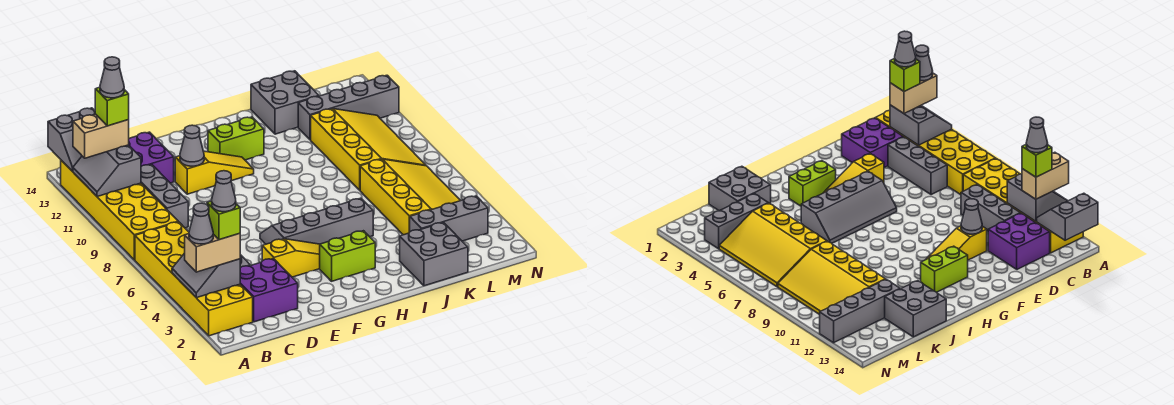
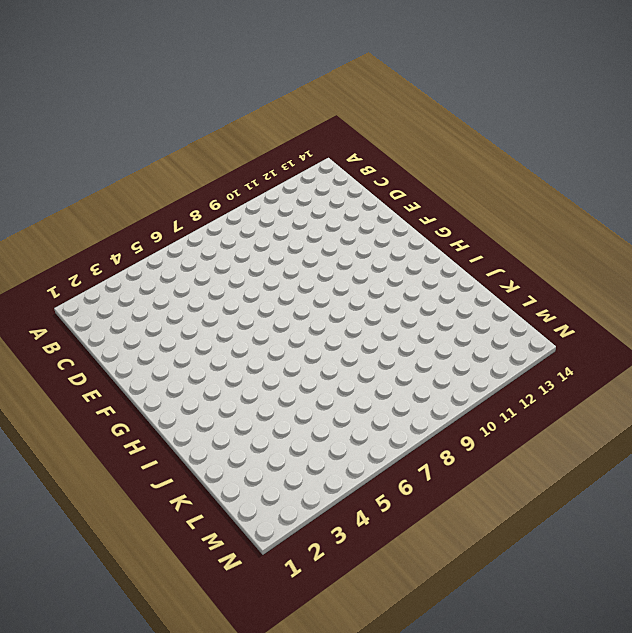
none -> yellow 2x6 brick [135,222,253,336]
none -> yellow 2x6 brick [61,160,178,260]
none -> purple 2x2 brick [240,259,298,322]

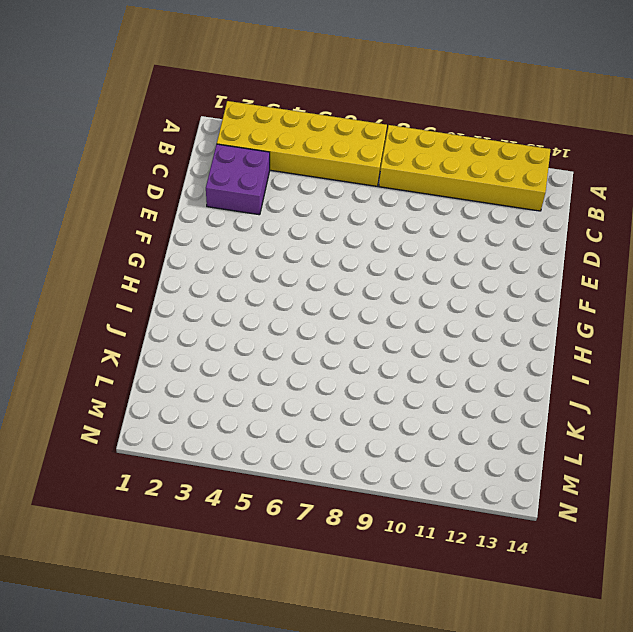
none -> grey 1x3 brick [888,137,947,195]
none -> grey 1x3 brick [141,164,188,228]
none -> purple 2x2 brick [129,132,174,183]

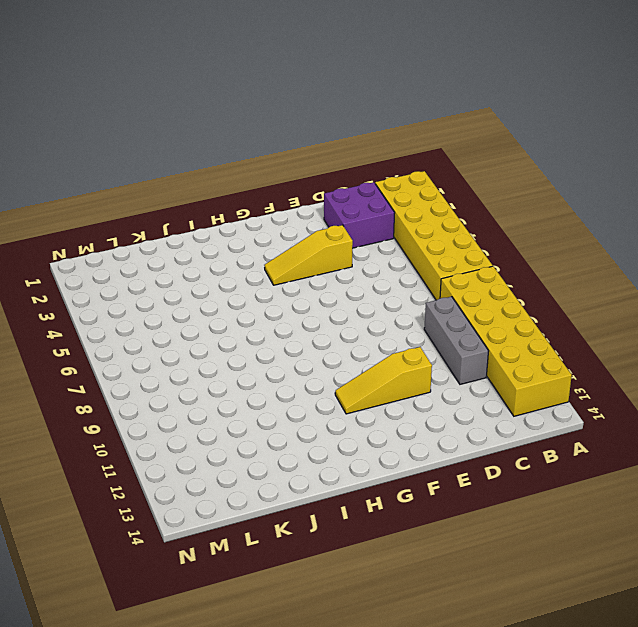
none -> grey 1x3 brick [888,137,947,195]
none -> purple 2x2 brick [129,132,174,183]
none -> grey 2x4 slope [260,198,373,244]

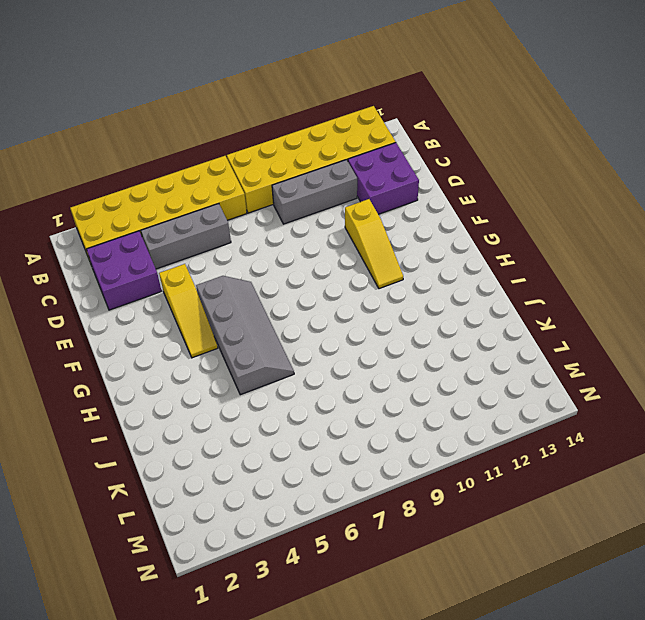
none -> lime 1x2 brick [320,231,375,281]
none -> lime 1x2 brick [208,117,264,160]
none -> grey 2x2 brick [400,223,468,286]

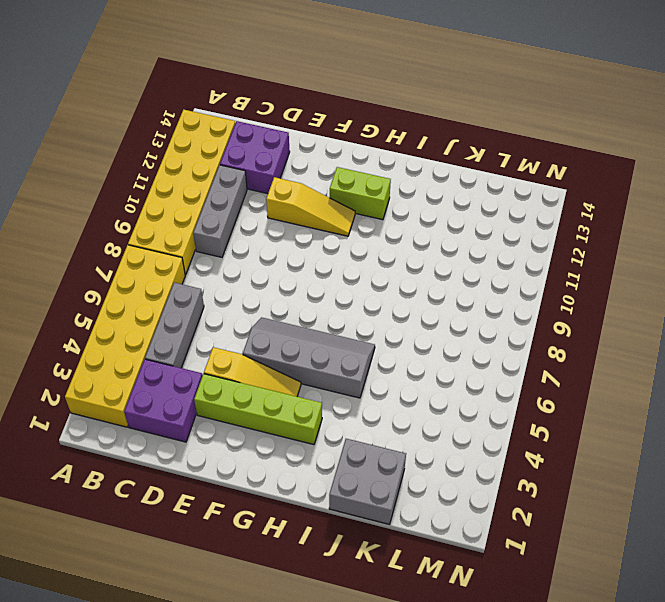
lime 1x4 brick [194,374,322,445] -> lime 1x2 brick [320,231,375,281]
none -> grey 2x2 brick [251,71,319,134]
none -> grey 1x3 brick [410,196,488,241]
none -> yellow 3x4 slope [360,159,461,235]

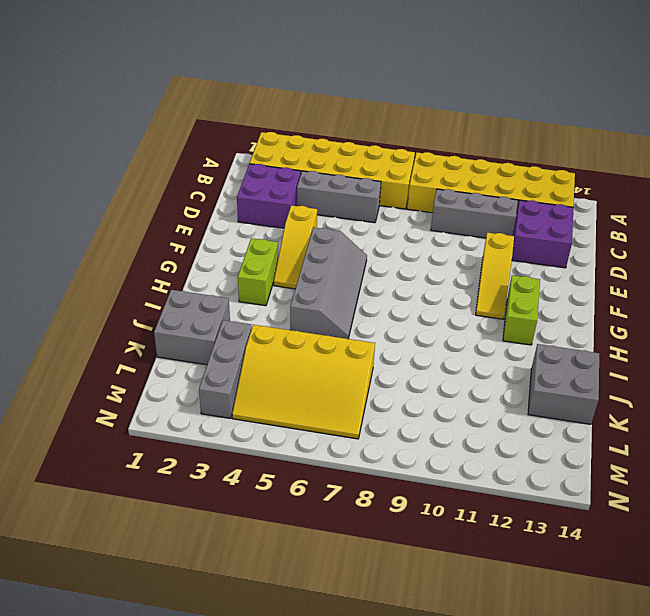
none -> yellow 3x4 slope [311,109,426,190]
none -> grey 1x4 brick [298,75,399,140]
none -> grey 2x2 slope [172,253,240,298]

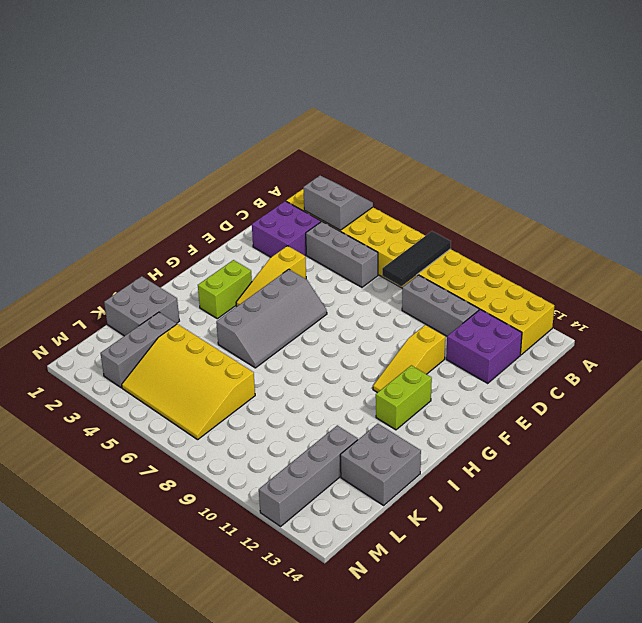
black 1x3 tile [382,231,451,286] -> none
none -> yellow 3x4 slope [311,109,426,190]
none -> grey 2x2 slope [73,145,141,197]
none -> grey 2x2 slope [48,108,95,171]

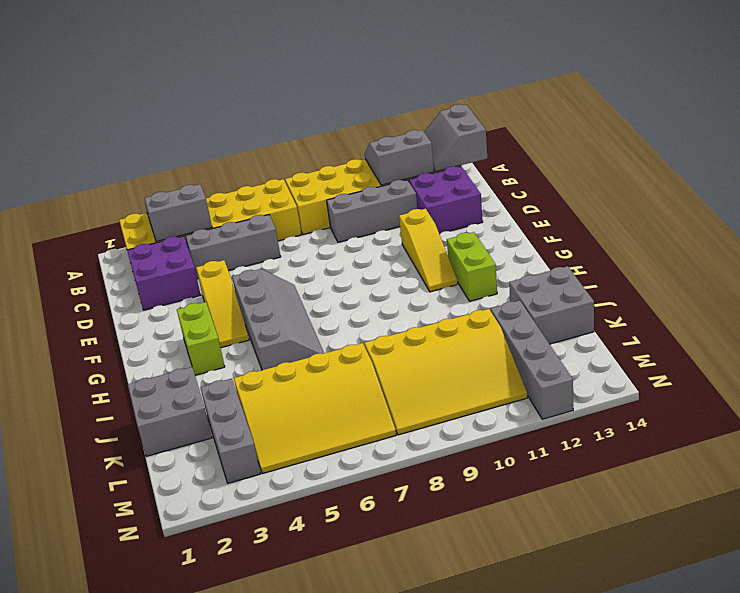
none -> grey 1x1 cone [180,125,204,166]
none -> tan 1x2 brick [185,233,240,272]
none -> tan 1x2 brick [73,114,129,158]

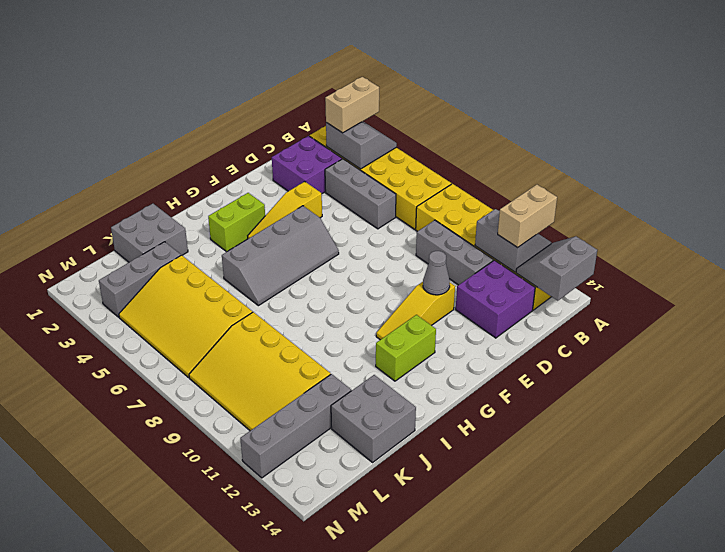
none -> grey 1x1 cone [189,203,213,244]
none -> lime 1x1 brick [207,201,240,240]
none -> lime 1x1 brick [95,87,129,126]

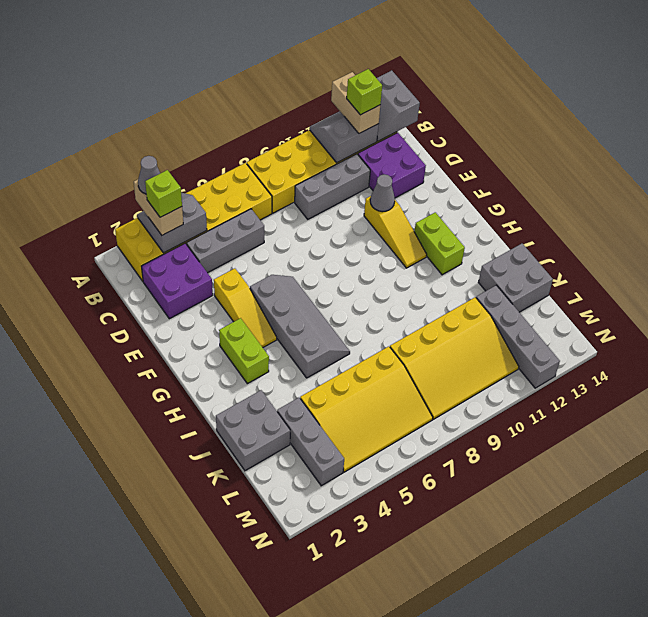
none -> grey 1x1 cone [212,171,236,212]
none -> grey 1x1 cone [100,57,124,98]

